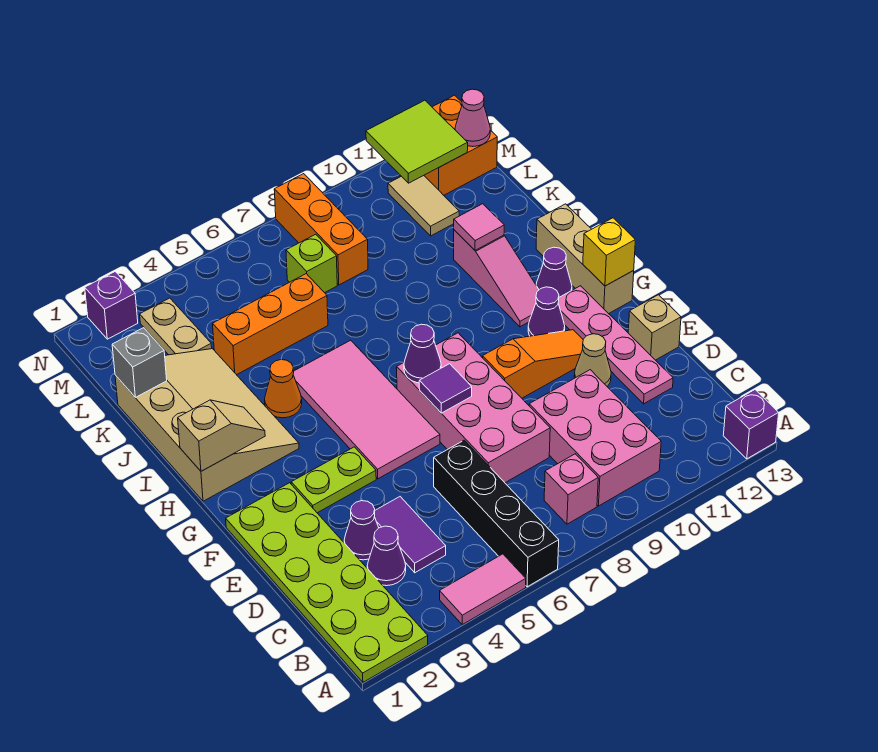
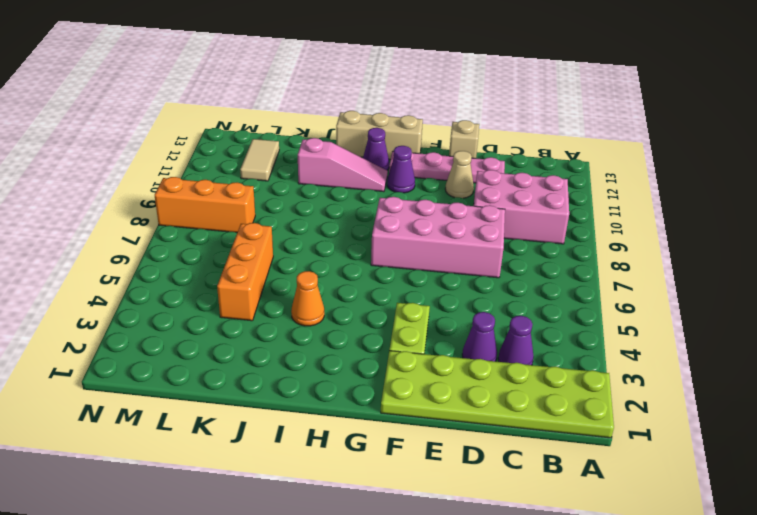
tan 1x2 tile [240,139,279,181] -> tan 1x2 tile turned to [388,176,459,236]
none -> pink 1x2 tile [440,554,526,624]
none -> black 1x4 brick [434,440,559,587]
none -> purple 1x1 brick [723,390,779,459]
none -> pink 1x1 brick [544,454,598,524]

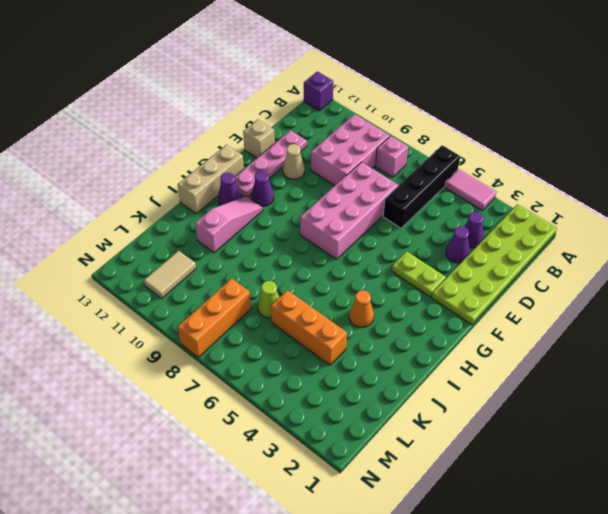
lime 1x1 cone [258,281,279,318] -> none
none -> purple 1x2 tile [374,497,446,573]
none -> pink 2x4 tile [293,340,440,479]
none -> orange 1x3 slope [483,330,583,398]
none -> tan 3x4 slope [115,349,299,501]

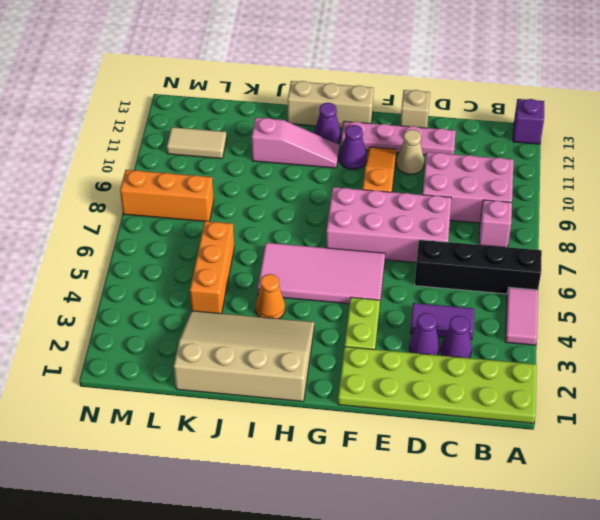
none -> tan 1x2 plate [140,298,212,355]
none -> lime 1x1 brick [286,234,337,293]
none -> orange 2x2 brick [424,95,497,195]
none -> purple 1x1 brick [85,272,138,339]

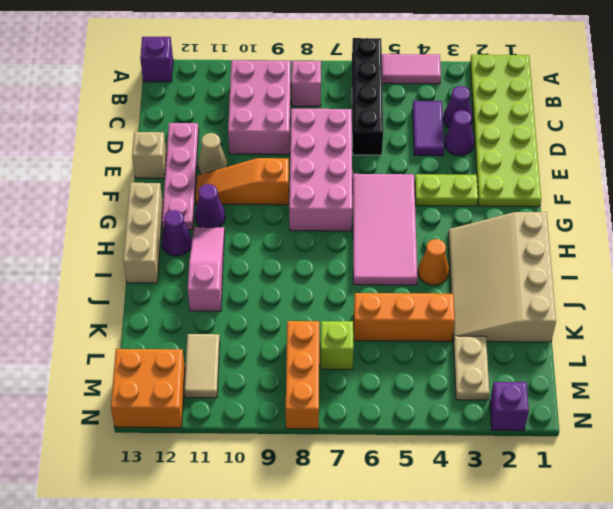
none -> purple 1x1 tile [419,364,472,413]
none -> purple 1x1 cone [404,324,441,383]
none -> yellow 1x1 brick [583,218,635,286]
none -> tan 1x2 slope [178,400,265,471]

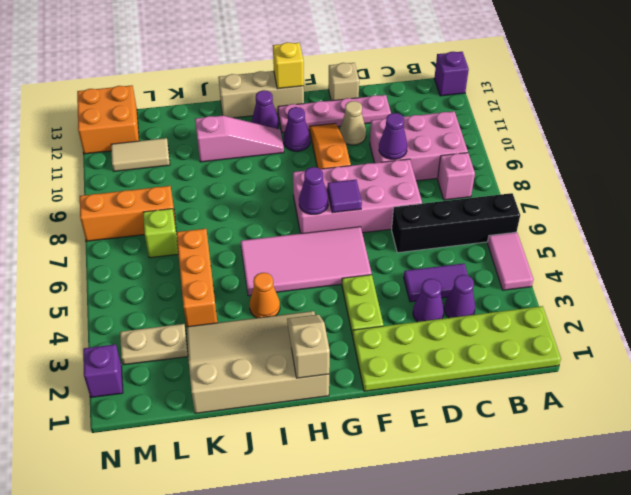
purple 1x1 cone [379,113,407,159] -> none
none -> pink 1x1 tile [454,204,504,250]
none -> grey 1x1 brick [112,328,167,397]
none -> lime 2x2 tile [366,100,468,183]
none -> pink 1x1 cone [455,89,490,147]

